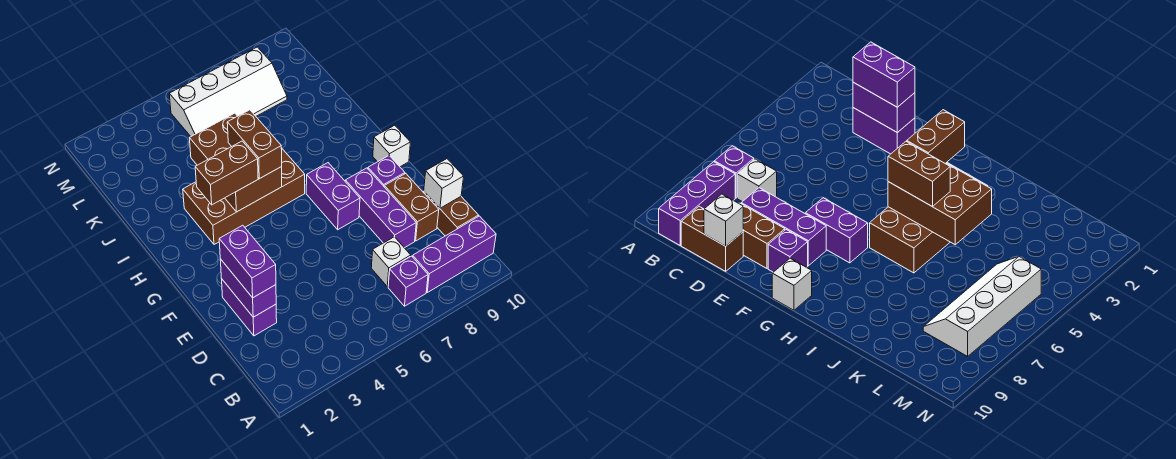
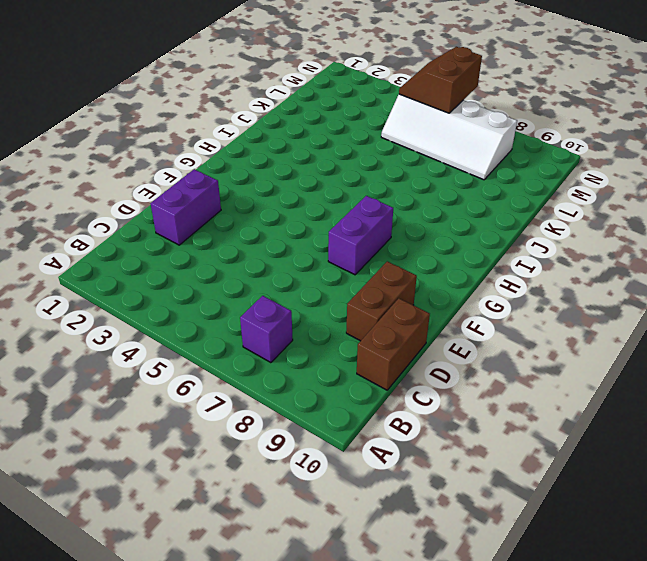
brown 2x2 slope [399,47,482,113] -> none
none -> purple 1x3 brick [413,216,496,292]
none -> white 1x1 brick [371,237,411,287]
none -> purple 1x3 brick [345,168,416,248]

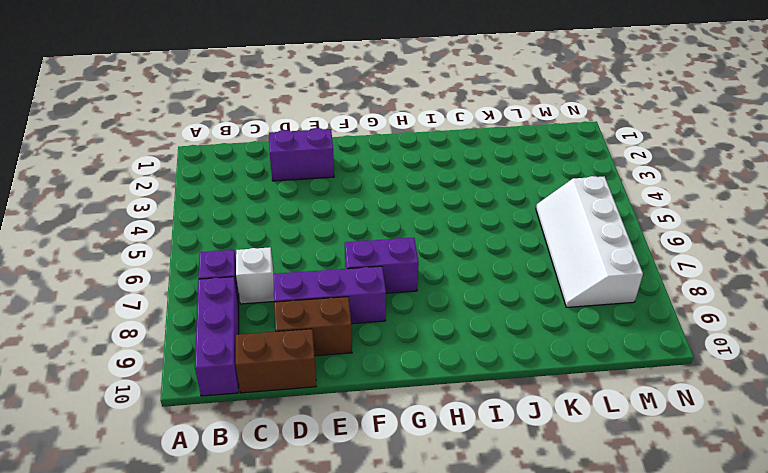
none -> purple 1x1 brick [368,156,405,186]
none -> white 1x1 brick [373,125,410,167]
none -> brown 2x4 brick [183,148,305,245]

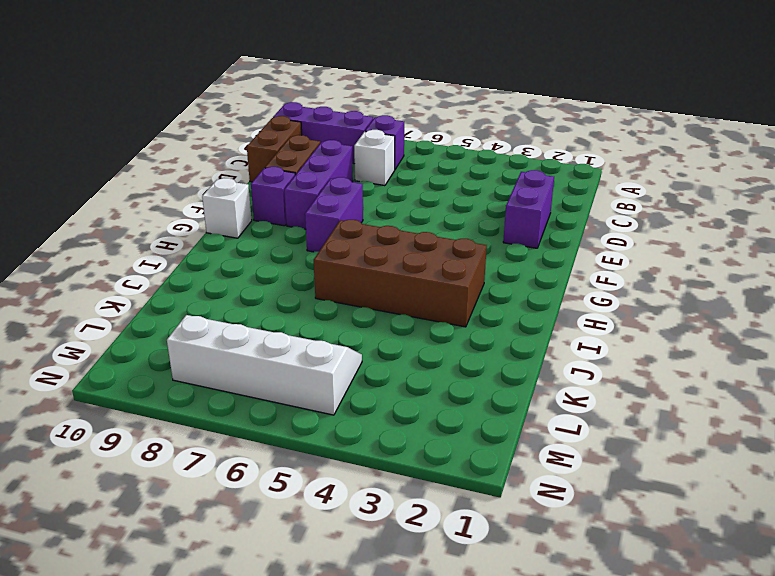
none -> purple 1x2 brick [220,259,276,317]
none -> white 1x1 brick [424,159,464,208]
none -> brown 2x3 brick [190,113,282,212]

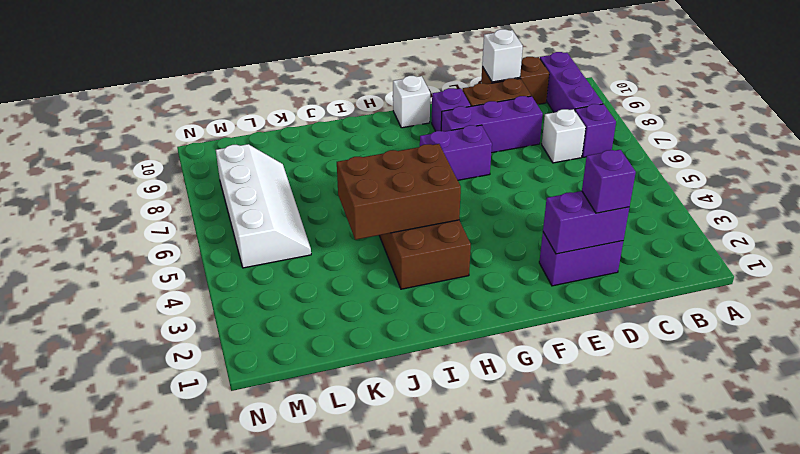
purple 1x1 brick [582,150,636,213] -> purple 1x2 brick [219,225,276,298]
none -> brown 1x2 brick [195,141,258,205]
none -> brown 1x2 brick [227,110,282,179]

